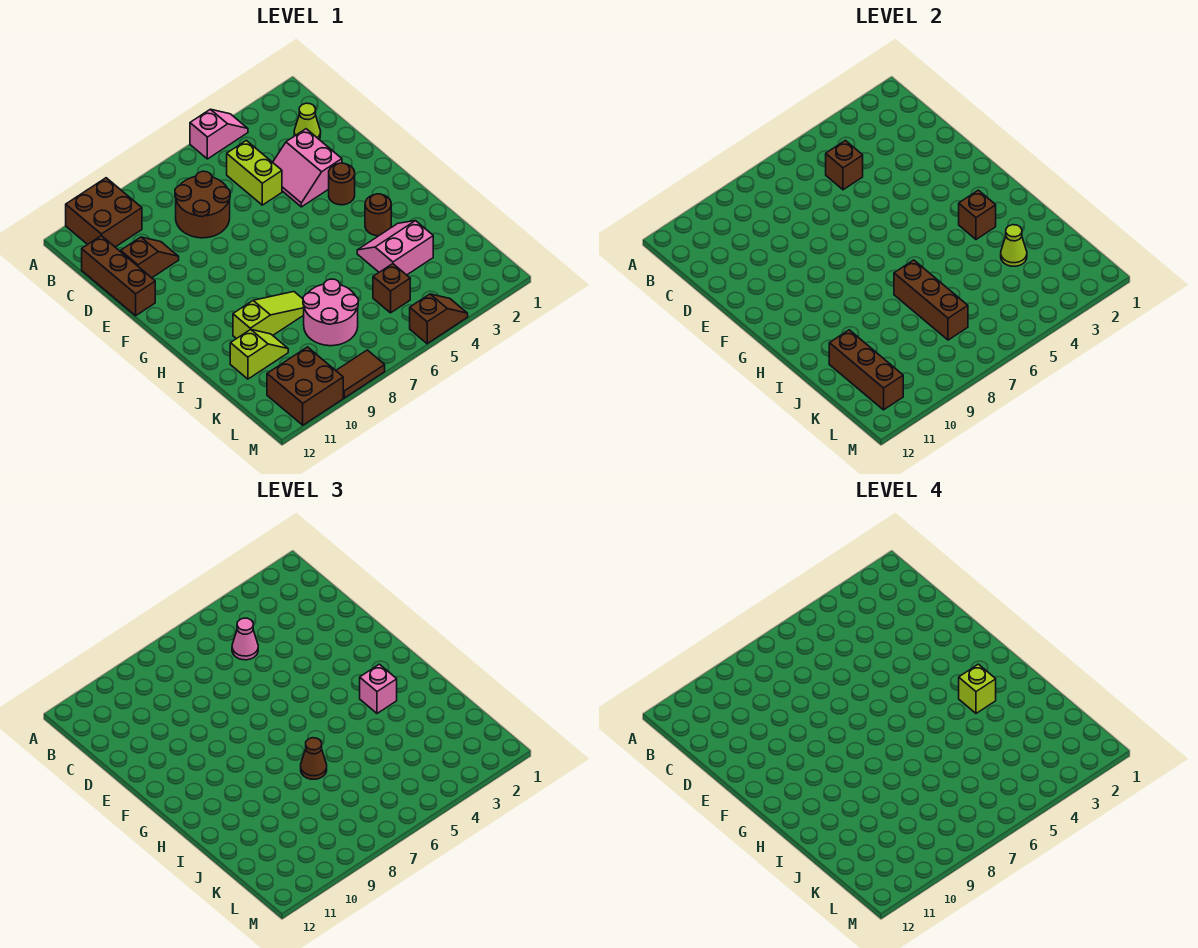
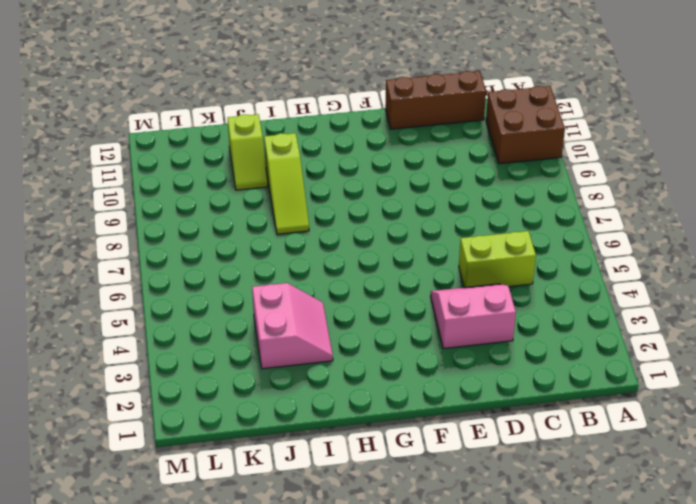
none -> pink 1x2 slope [190,109,248,159]
none -> lime 1x1 cone [294,103,321,139]
none -> brown 2x2 round brick [175,171,230,238]

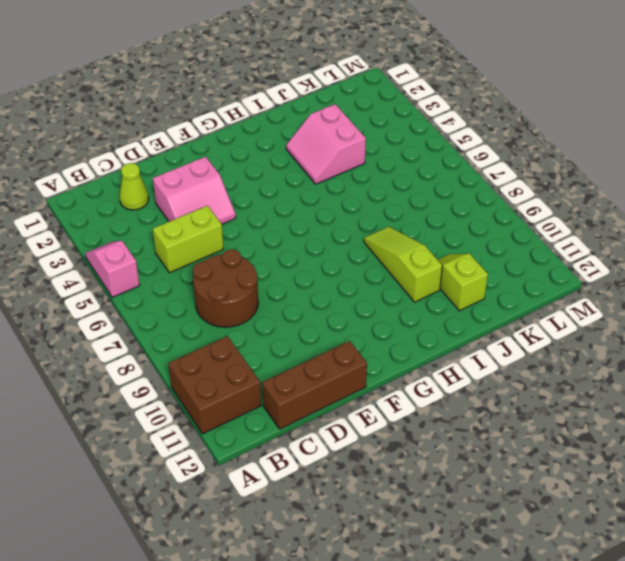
none -> brown 1x2 slope [121,237,179,278]
none -> brown 1x1 round brick [329,163,355,205]
none -> brown 1x1 round brick [365,194,391,236]

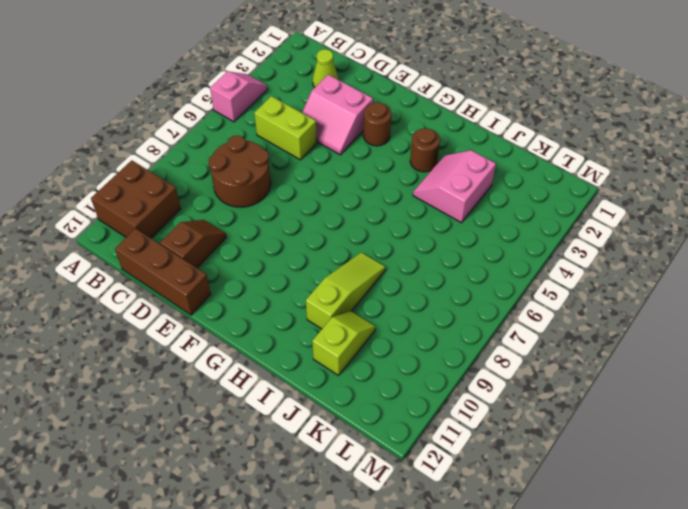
none -> pink 2x2 round brick [303,279,358,346]
none -> brown 1x1 brick [373,264,410,313]
none -> brown 2x2 brick [267,347,343,425]

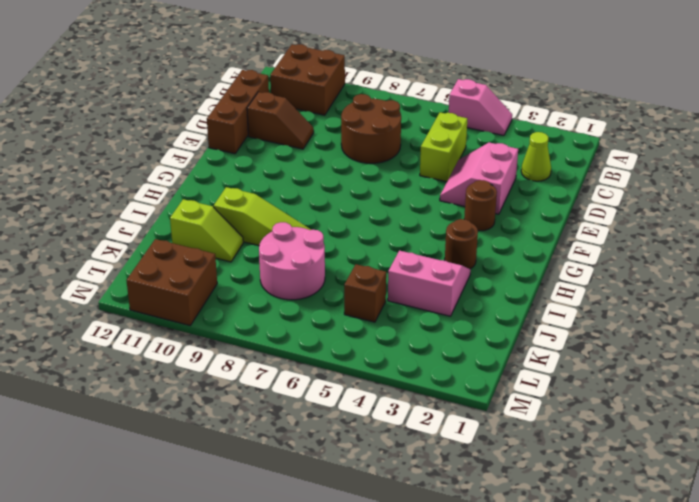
none -> brown 1x2 slope [410,294,468,344]
none -> brown 1x2 tile [336,350,385,398]
none -> brown 1x1 brick [826,141,863,190]

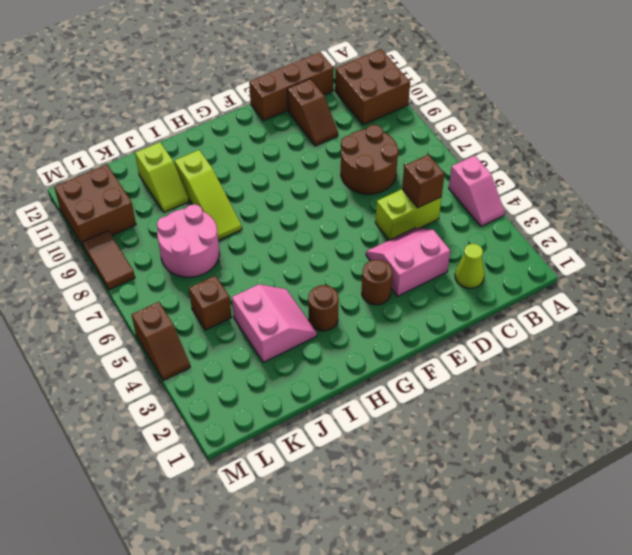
none -> brown 1x1 brick [959,190,996,239]
none -> brown 1x3 brick [894,260,968,340]
none -> lime 1x1 cone [1001,225,1027,266]

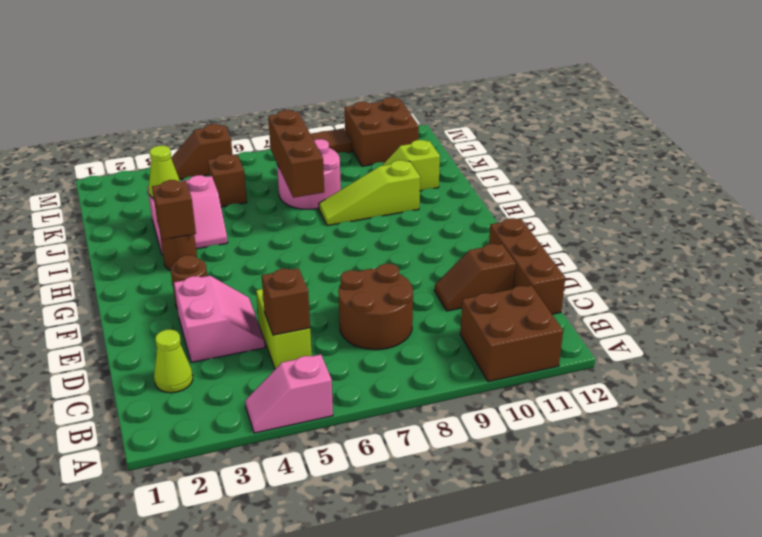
none -> brown 1x3 brick [829,330,903,410]
none -> pink 1x1 cone [232,618,258,660]
none -> pink 1x1 brick [360,664,397,713]

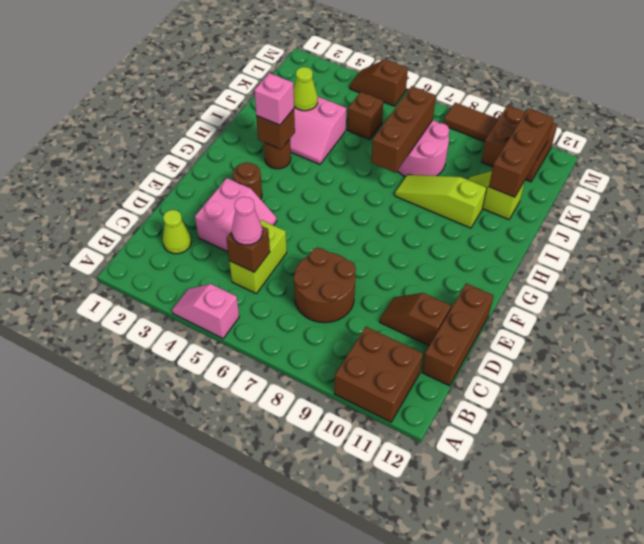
none -> brown 1x1 cone [301,738,327,779]
none -> lime 1x1 brick [959,664,996,713]

